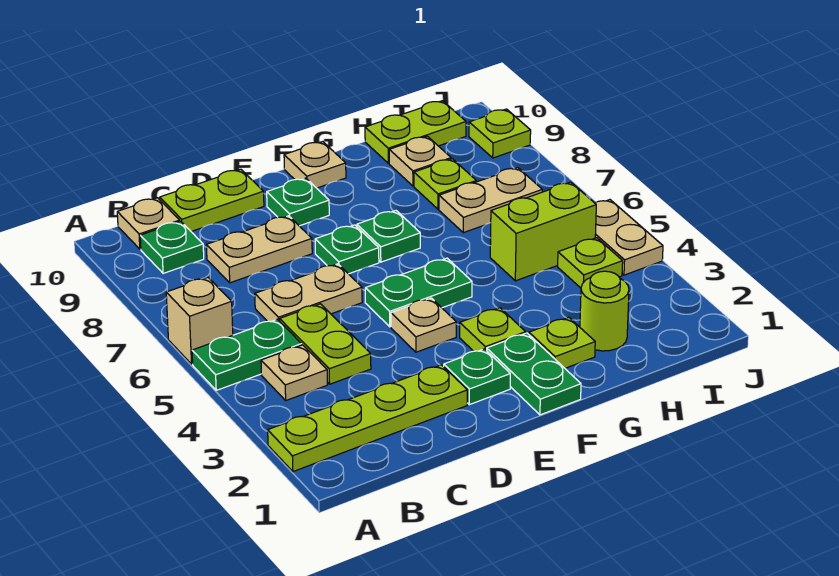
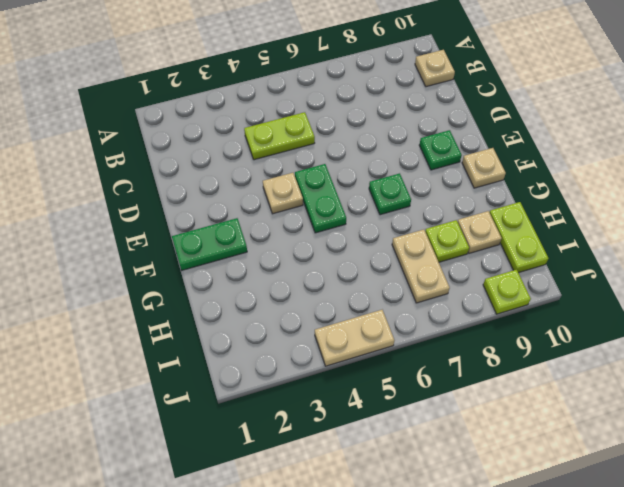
none -> lime 1x4 plate [268,365,467,472]
none -> green 1x2 plate [192,319,302,390]
none -> tan 1x1 brick [166,278,233,364]

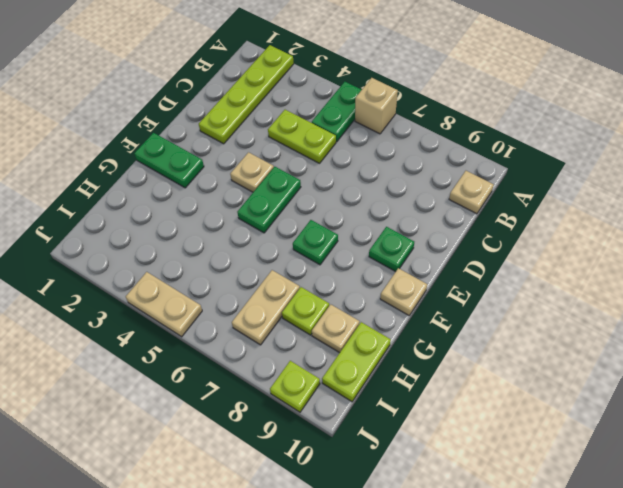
none -> tan 1x1 plate [261,345,327,400]
none -> green 1x1 plate [140,221,204,273]
none -> tan 1x2 plate [255,264,362,322]

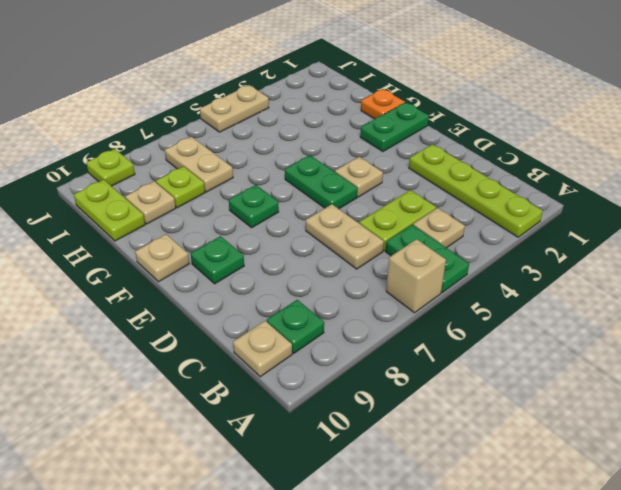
orange 1x1 plate [361,89,405,119] -> none
none -> tan 1x2 plate [206,216,312,283]
none -> lime 1x2 plate [160,169,264,232]
none -> green 1x1 plate [443,349,510,405]

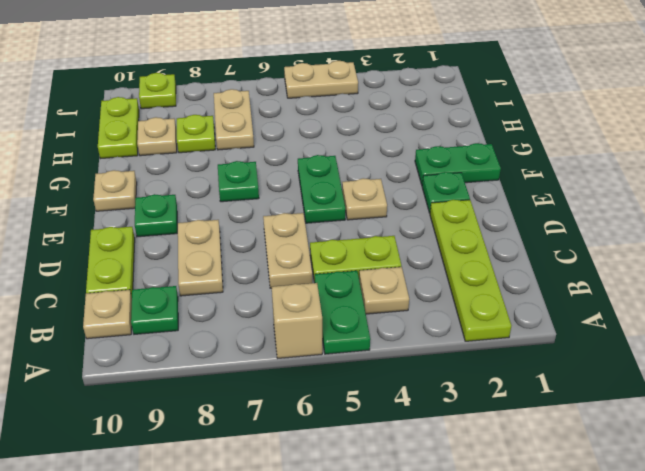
none -> green 1x1 plate [315,225,379,274]
none -> lime 1x1 plate [460,308,526,351]
none -> lime 1x1 plate [529,317,595,368]

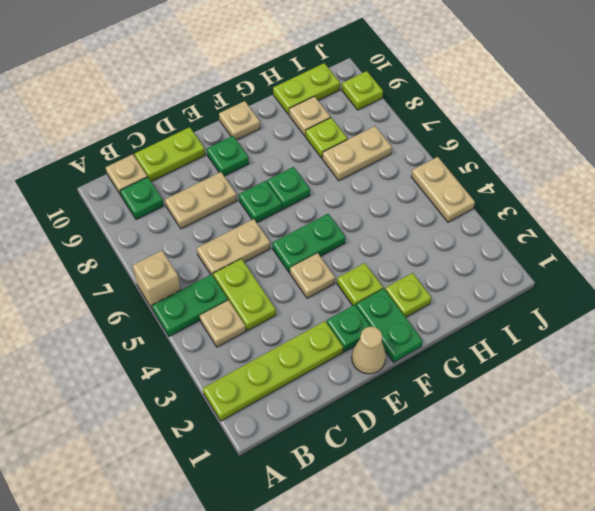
tan 1x1 cone [352,326,386,374] -> none
none -> lime 1x1 round brick [580,271,629,351]
none -> lime 1x2 brick [490,182,596,281]
none -> lime 1x1 plate [558,238,623,288]

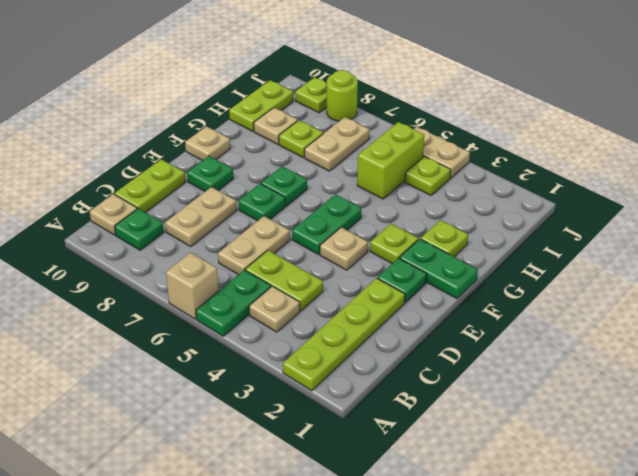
lime 1x1 round brick [327,70,358,121] -> lime 1x1 round brick moved to [580,271,629,351]

